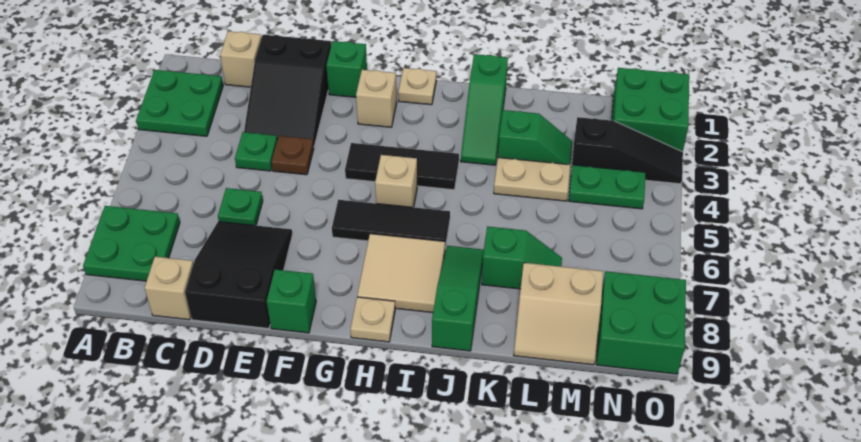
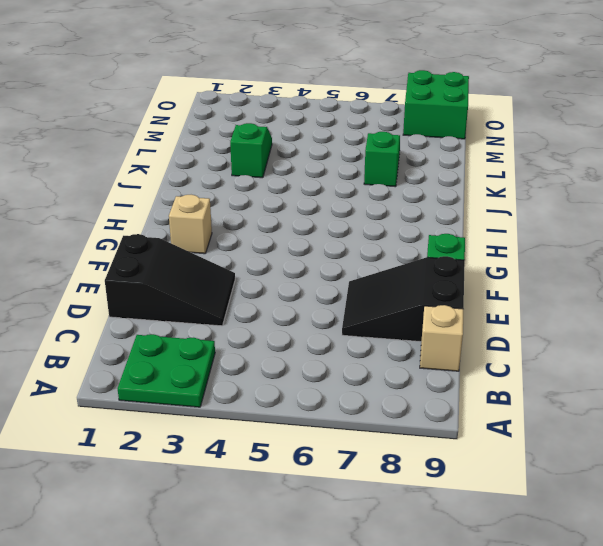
none -> green 2x2 plate [83,206,180,281]
none -> tan 1x1 brick [220,31,261,87]
none -> green 1x1 plate [235,132,277,171]

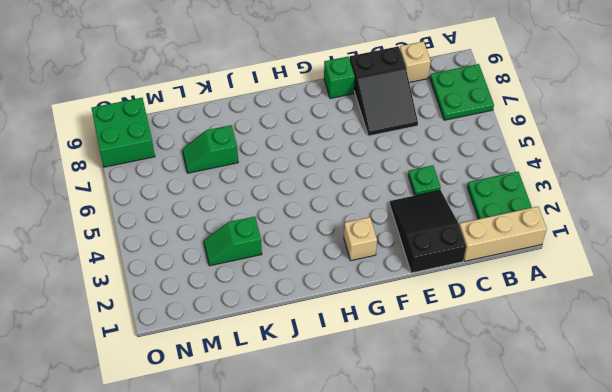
tan 1x3 brick [459,207,547,261] -> tan 1x1 brick [220,31,261,87]
none -> green 1x1 plate [218,188,263,225]
none -> brown 1x1 plate [271,136,314,175]
none -> green 1x1 brick [326,41,367,97]

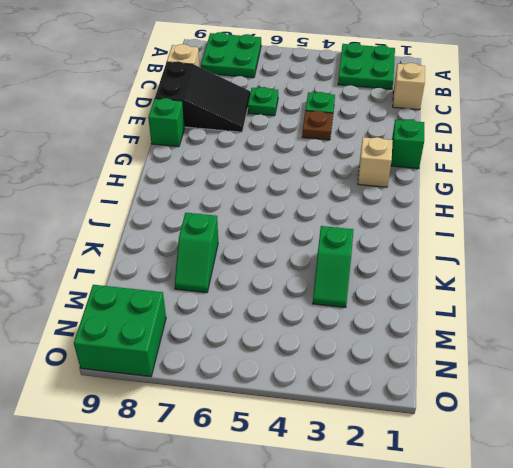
none -> black 2x3 slope [244,35,331,146]
none -> black 1x3 tile [345,143,459,190]
none -> black 1x3 tile [332,200,450,248]

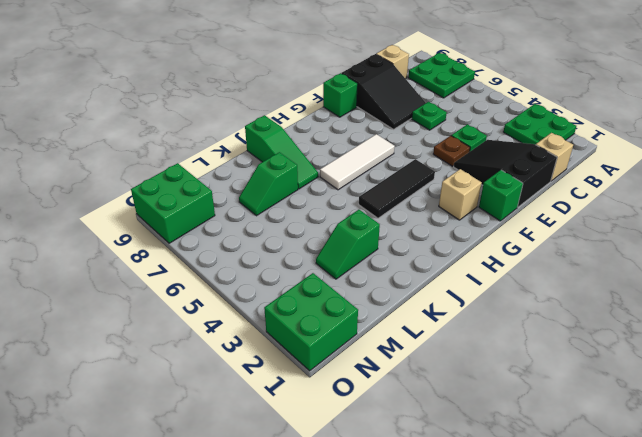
white 1x3 tile [320,134,395,190] -> black 1x3 tile [332,200,450,248]
none -> tan 1x1 plate [398,68,436,105]
none -> tan 1x1 brick [375,155,417,207]
none -> tan 2x2 tile [357,234,445,313]

